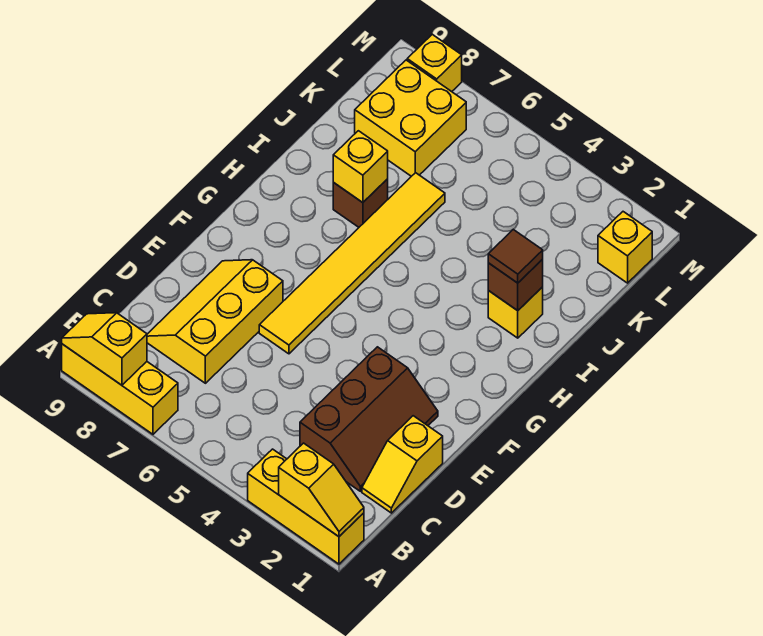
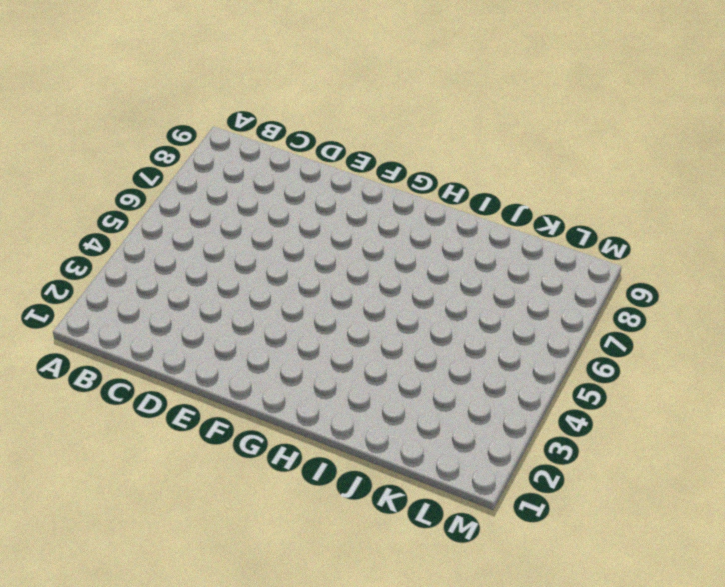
none -> yellow 1x3 brick [248,449,364,564]
none -> yellow 1x3 brick [62,344,178,434]
none -> yellow 1x2 slope [362,416,443,513]

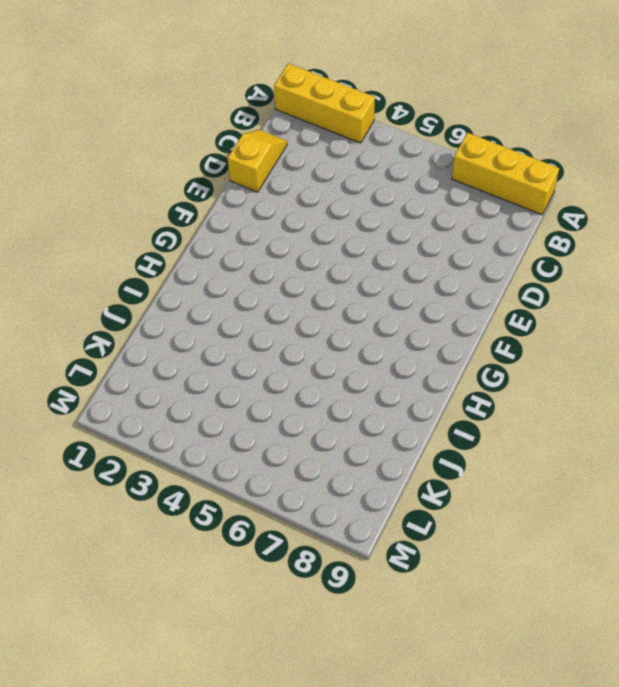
none -> brown 2x3 slope [300,347,438,491]
none -> yellow 2x3 slope [147,260,283,383]
none -> yellow 1x6 tile [259,173,445,354]

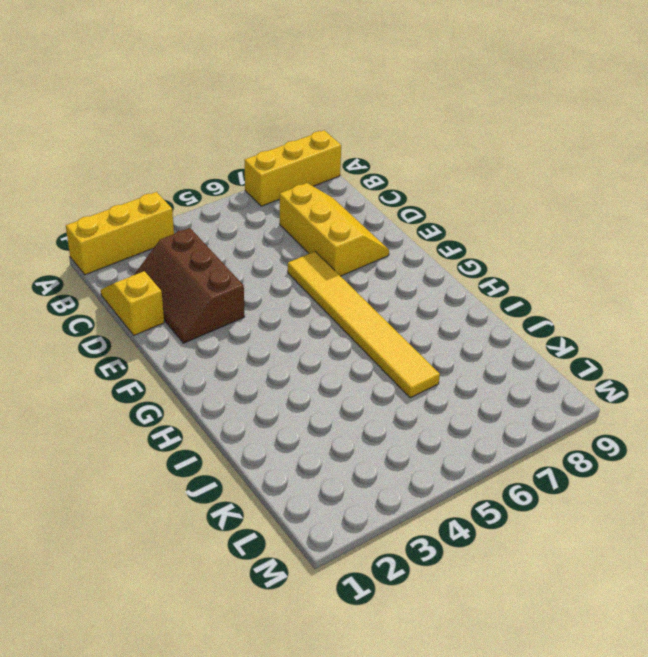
none -> yellow 1x1 brick [488,287,543,338]
none -> brown 1x1 brick [333,179,388,227]
none -> yellow 2x2 brick [355,60,466,176]

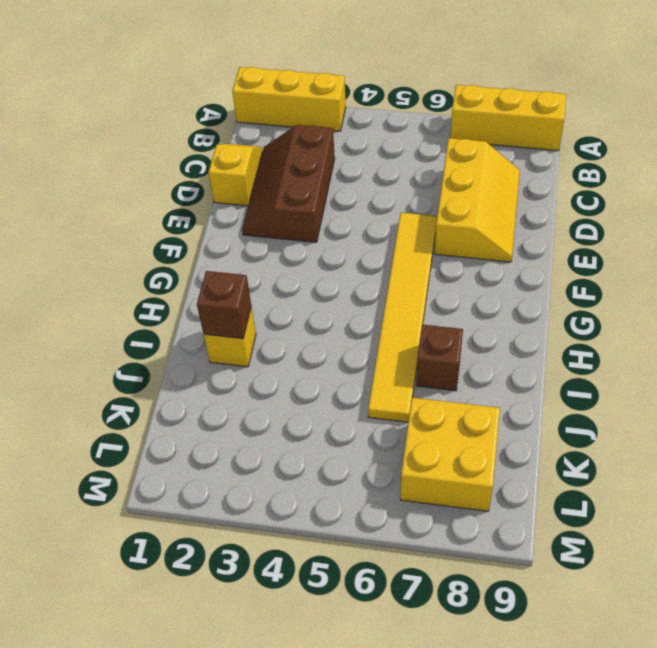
none -> yellow 1x1 brick [598,212,652,283]
none -> yellow 1x1 brick [407,34,462,92]
none -> yellow 1x2 slope [279,443,364,537]

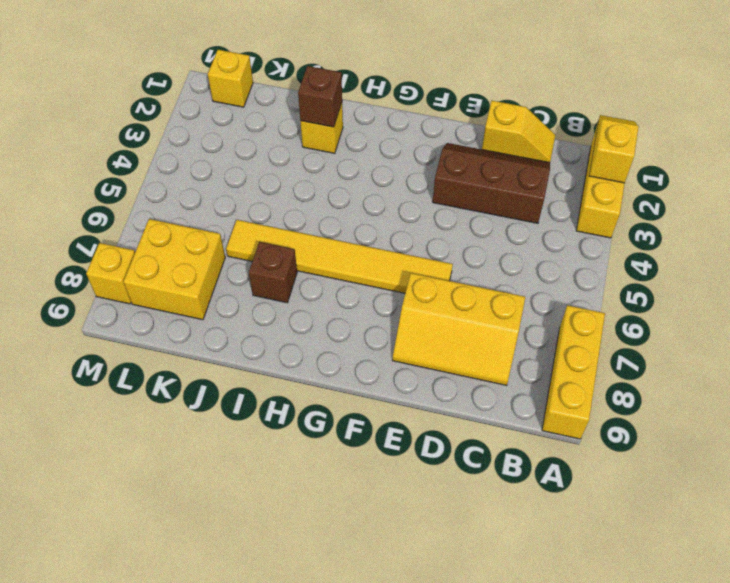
none -> yellow 1x2 slope [62,313,147,385]
none -> yellow 1x1 brick [333,131,388,203]
none -> brown 1x1 tile [488,230,543,283]

